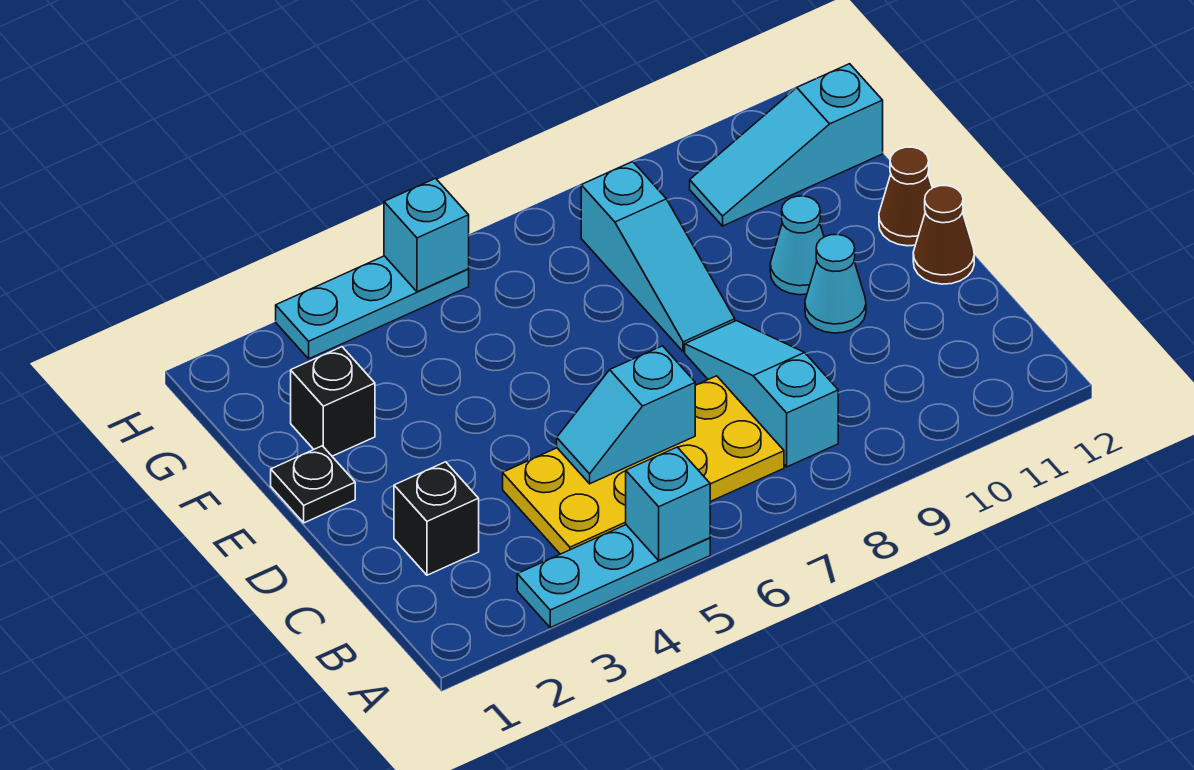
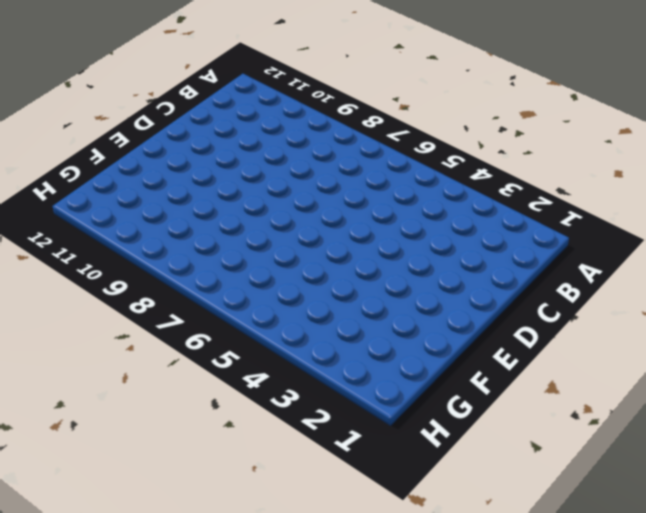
none -> cyan 1x3 plate [517,525,710,628]
none -> yellow 2x4 plate [503,376,784,554]
none -> cyan 1x3 slope [685,321,838,467]

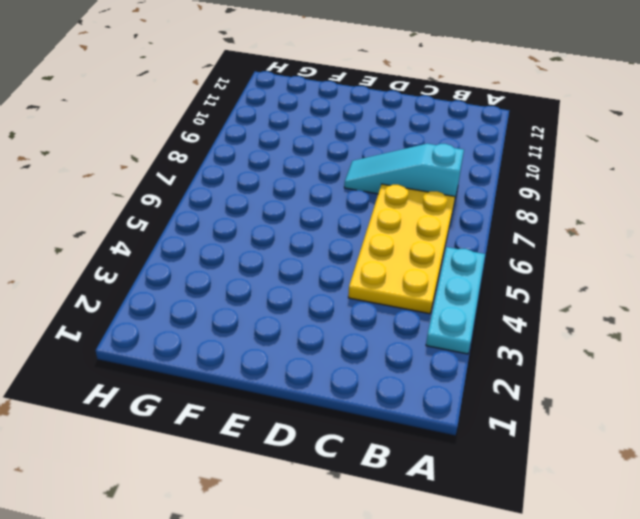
none -> black 1x1 brick [394,462,479,575]
none -> cyan 1x1 cone [805,234,866,333]
none -> brown 1x1 cone [913,186,974,284]

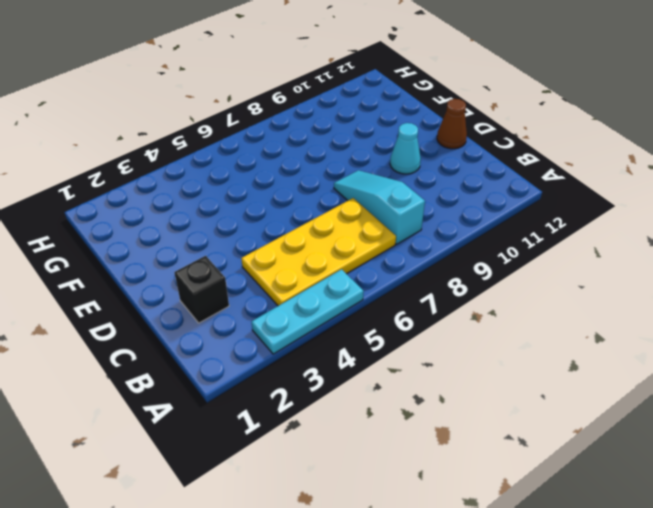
none -> black 1x1 plate [271,446,355,523]
none -> cyan 1x3 slope [581,162,735,352]
none -> cyan 1x1 cone [770,196,824,295]

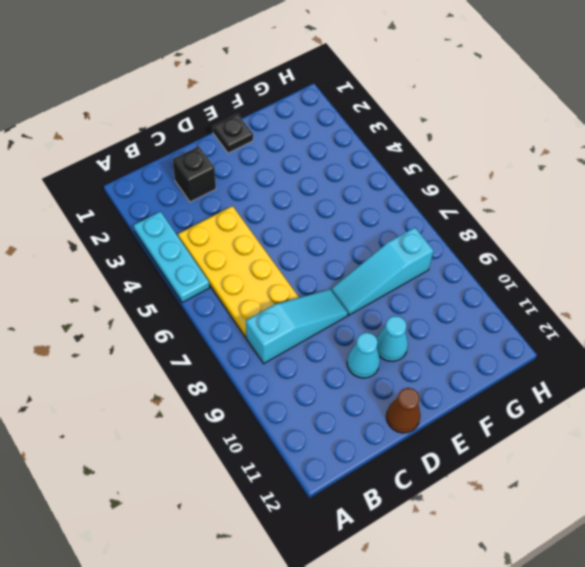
none -> brown 1x1 cone [879,147,932,246]
none -> black 1x1 brick [291,347,375,456]
none -> cyan 1x3 slope [690,64,883,226]

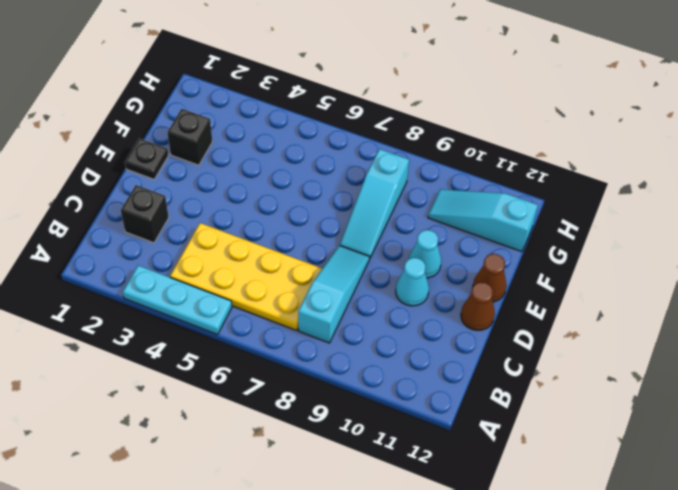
none -> cyan 1x3 plate [276,256,469,359]
none -> cyan 1x1 brick [626,447,710,560]
none -> cyan 1x2 slope [557,346,695,484]

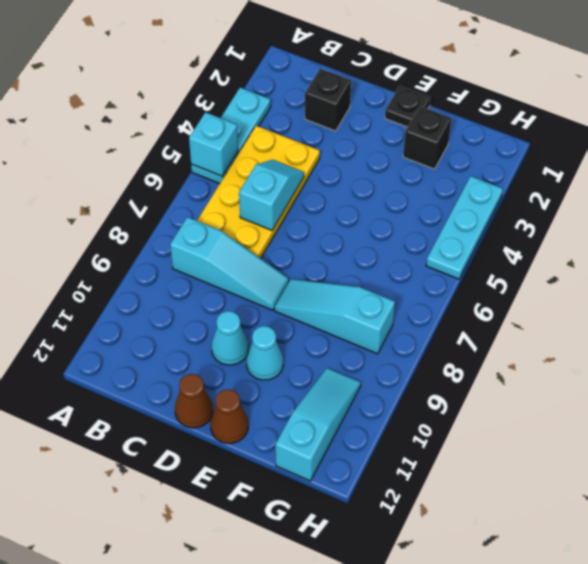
none -> cyan 1x1 brick [384,178,469,292]

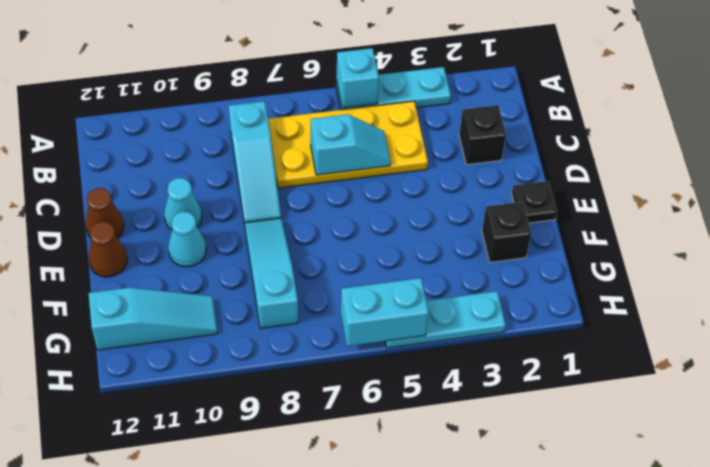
cyan 1x2 brick [341,278,429,346] -> cyan 1x1 brick [384,178,469,292]

